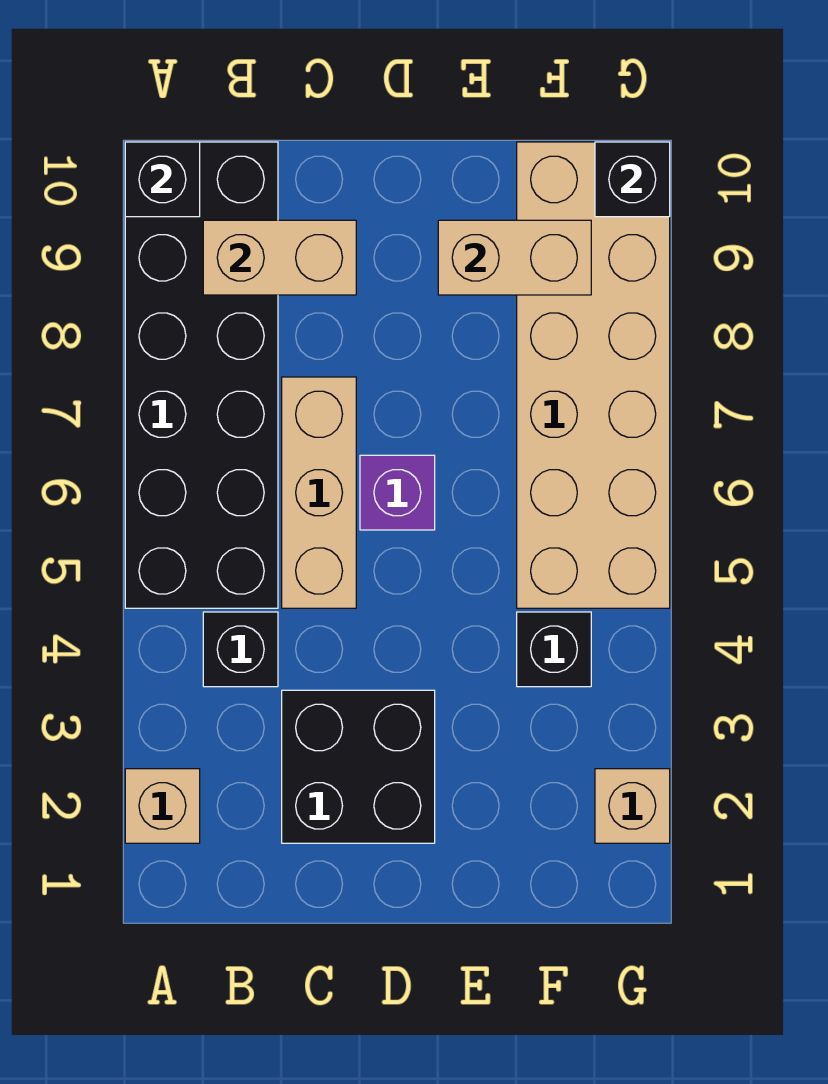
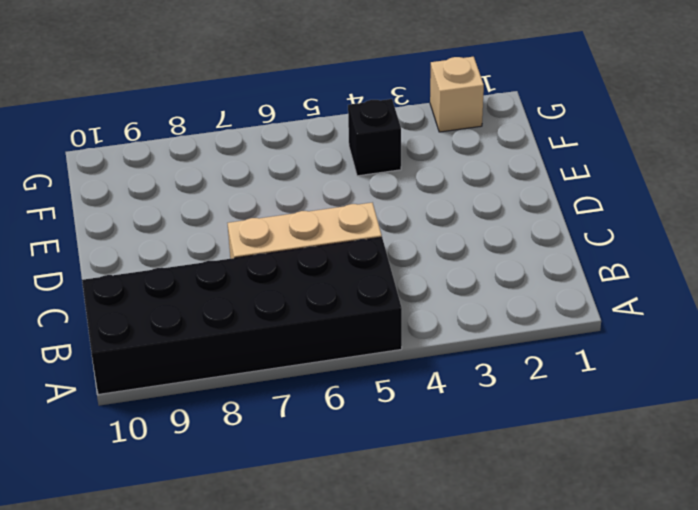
none -> tan 1x1 brick [125,769,200,843]
none -> black 1x1 brick [203,612,278,687]
none -> black 2x2 brick [282,690,435,843]

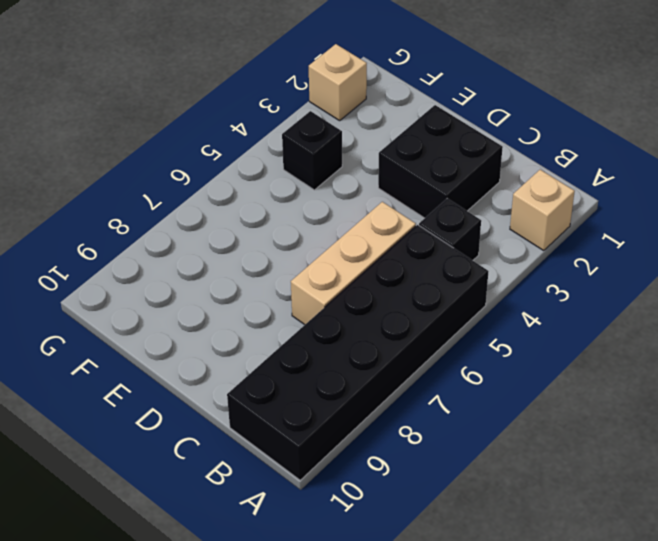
none -> purple 1x1 brick [360,455,435,530]
none -> tan 2x6 brick [517,142,670,608]
none -> black 1x1 brick [125,142,200,217]

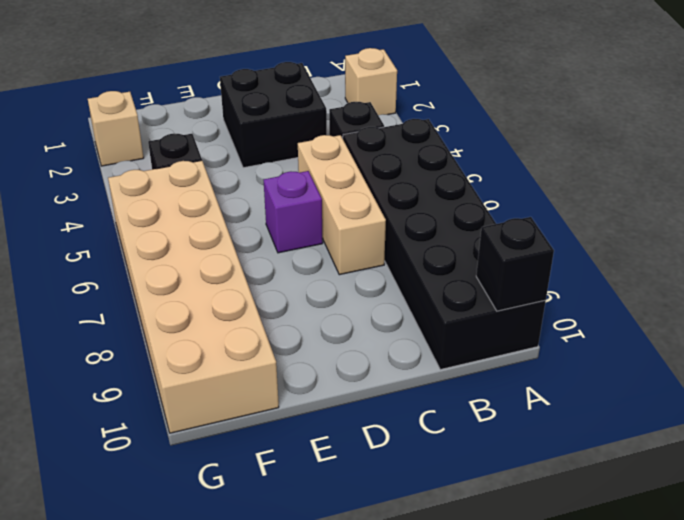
none -> tan 1x2 brick [203,220,356,295]
none -> tan 1x2 brick [438,220,591,295]
none -> black 1x1 brick [595,142,670,217]

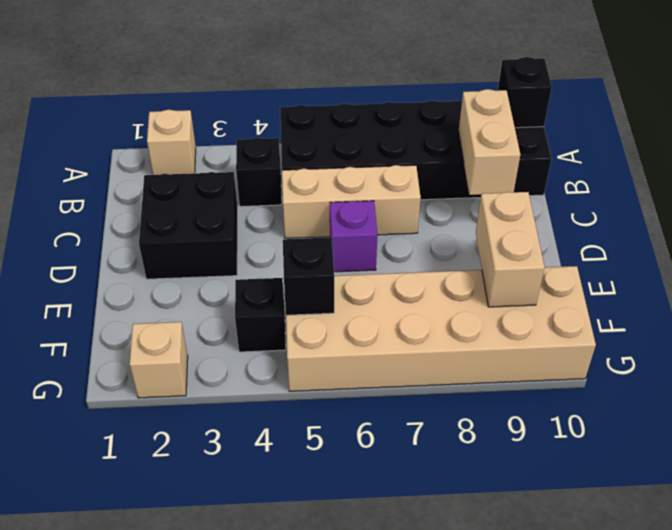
black 1x1 brick [283,237,334,315] -> black 1x1 brick moved to [595,142,670,217]

